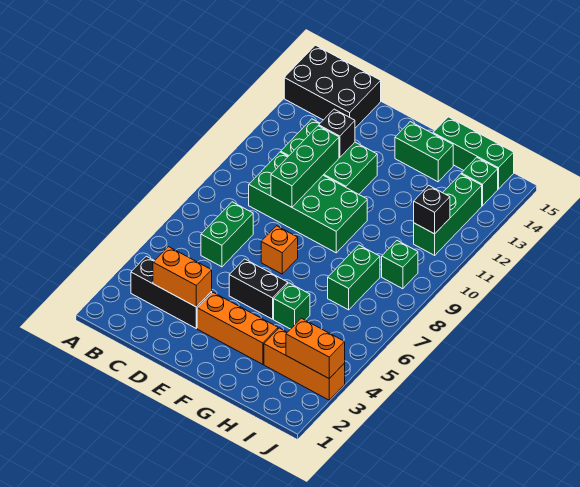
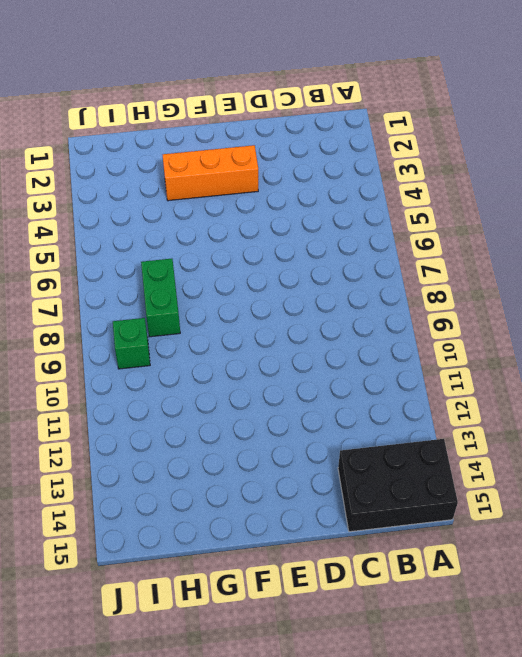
none -> black 1x3 brick [131,256,212,328]
none -> green 1x2 brick [201,202,253,267]
none -> green 2x4 brick [249,152,367,253]

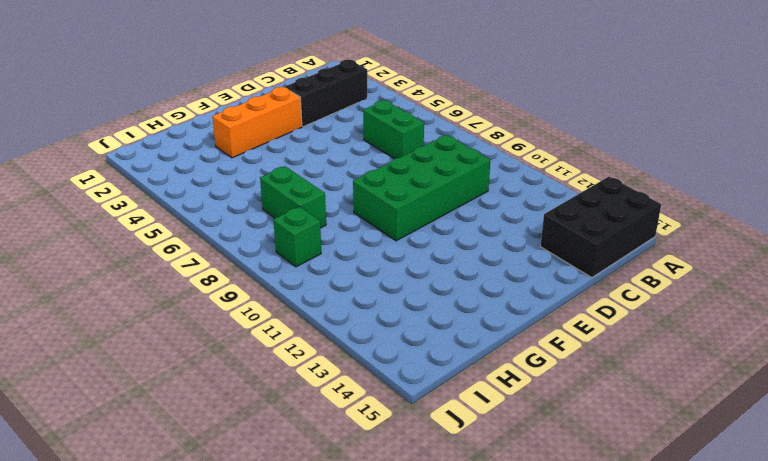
none -> green 2x3 brick [281,119,377,194]
none -> black 1x2 brick [229,259,288,319]
none -> orange 1x1 brick [261,226,298,274]

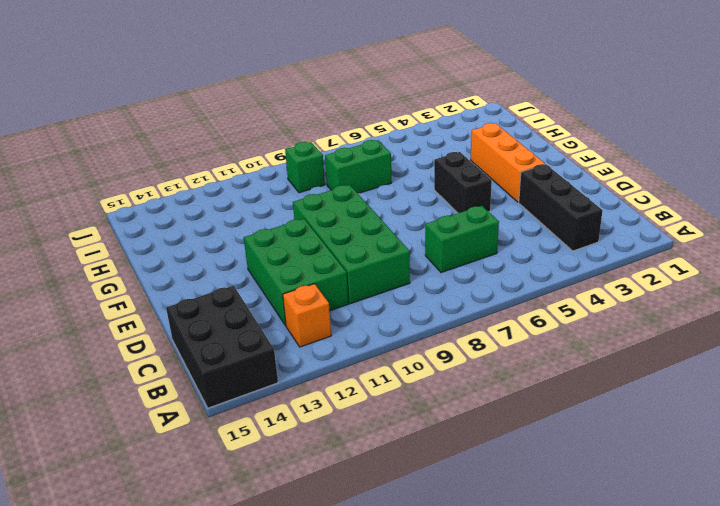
orange 1x1 brick [283,284,331,347] -> orange 1x1 brick moved to [261,226,298,274]
none -> green 1x2 brick [395,122,453,182]
none -> green 1x1 brick [274,283,310,329]
none -> green 1x3 brick [433,117,514,189]

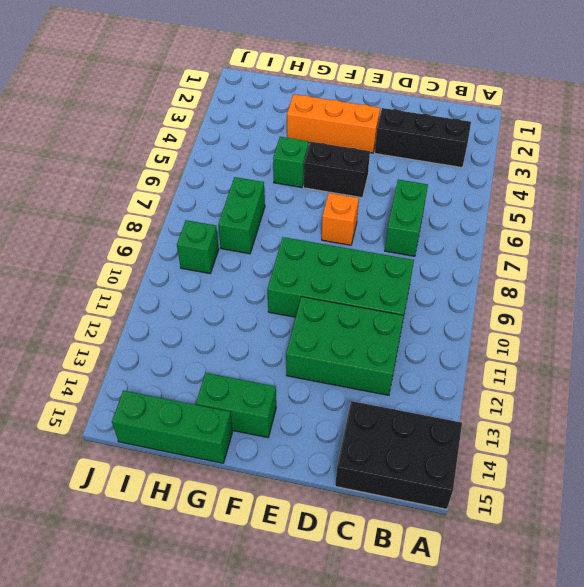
none -> orange 1x3 brick [264,328,345,400]
none -> green 1x3 brick [414,174,482,255]
none -> green 1x1 brick [461,157,498,206]

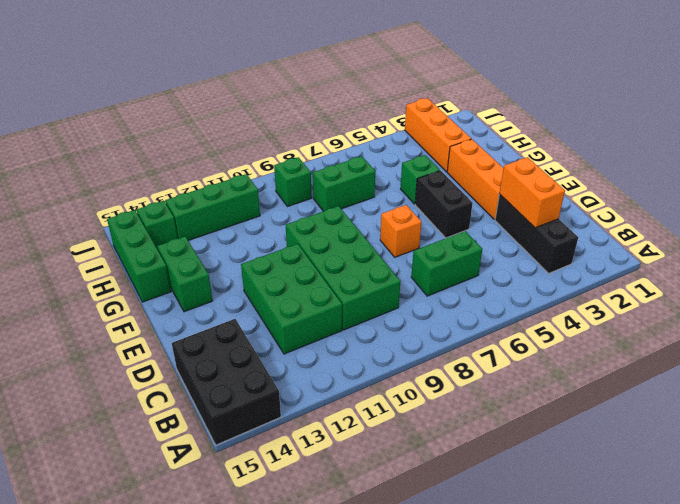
none -> green 1x3 brick [271,126,339,207]
none -> black 1x1 brick [319,109,355,157]
none -> orange 1x2 brick [286,318,345,379]

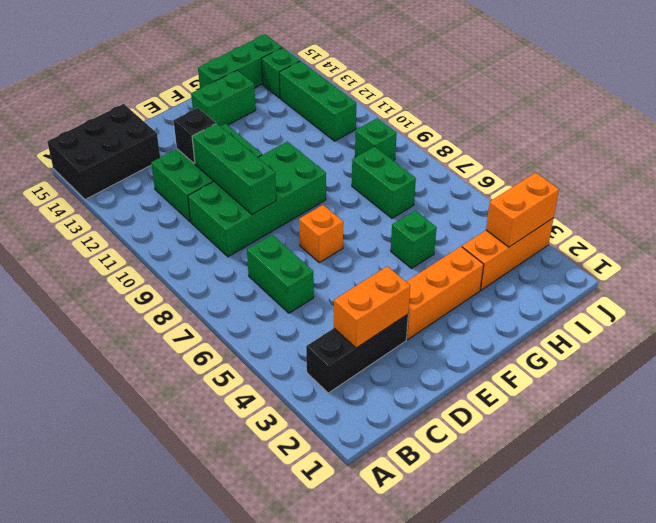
none -> black 1x2 brick [229,259,288,319]
none -> black 1x1 brick [414,186,450,234]

